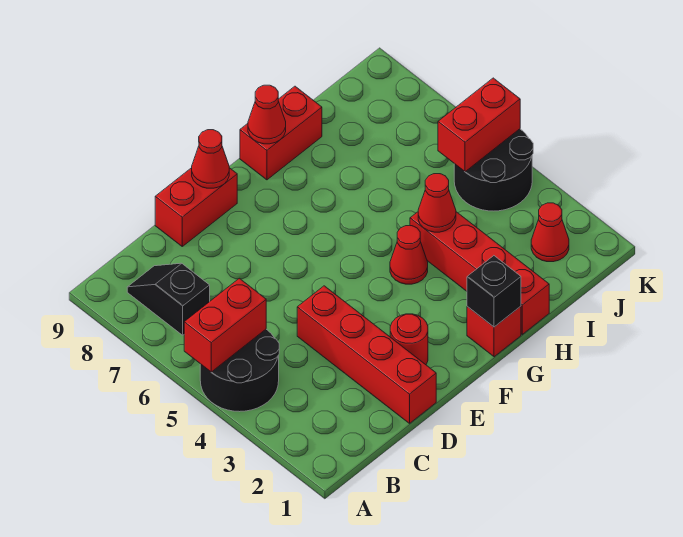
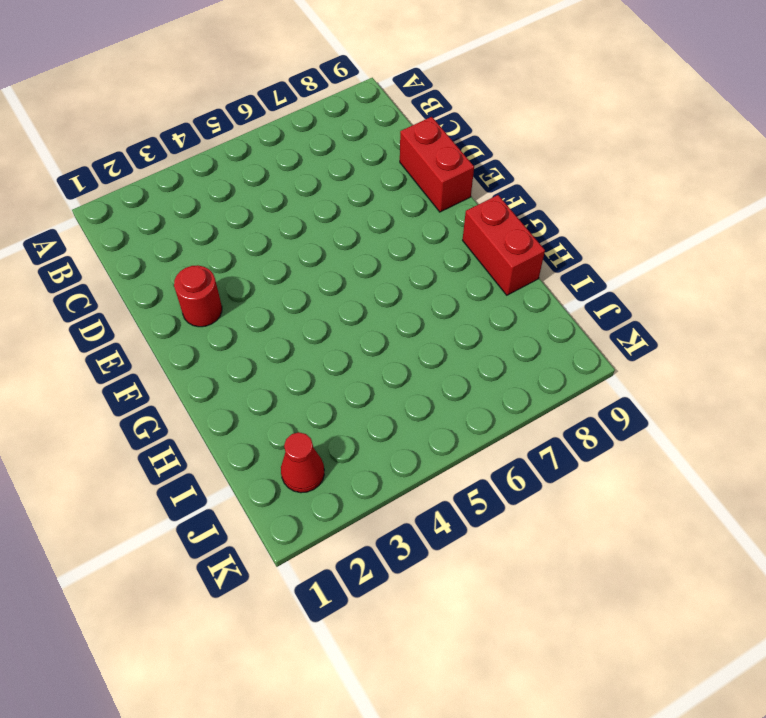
none -> black 2x2 round brick [200,329,279,412]
none -> black 1x2 slope [127,263,210,335]
none -> red 1x4 brick [297,286,436,423]

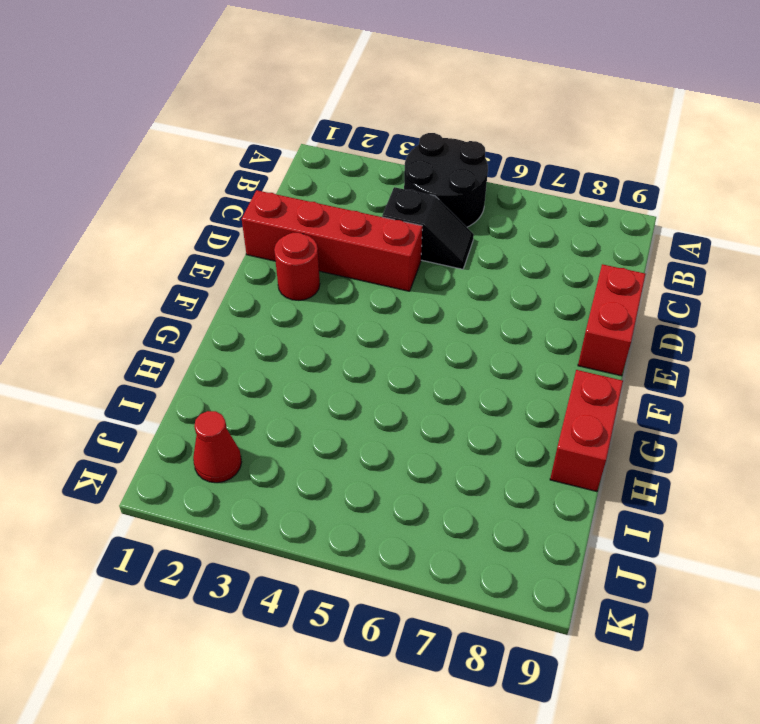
black 1x2 slope [382,187,474,269] -> black 1x2 slope moved to [127,263,210,335]
none -> red 1x1 brick [467,306,521,357]
none -> red 1x1 cone [390,226,428,284]
none -> red 1x4 brick [410,212,549,334]

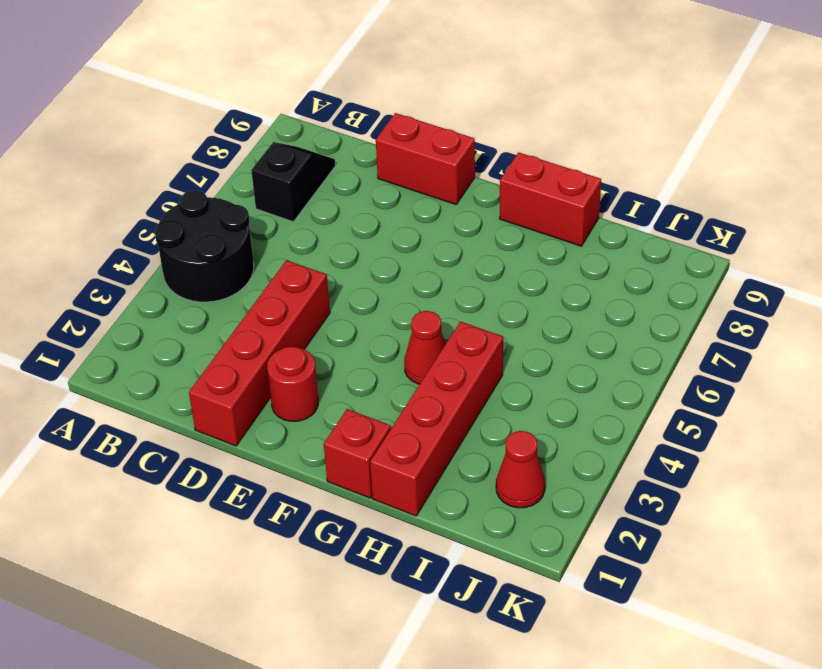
none -> black 2x2 round brick [454,129,533,211]
none -> red 1x2 brick [184,278,266,372]
none -> red 1x1 cone [192,130,229,188]

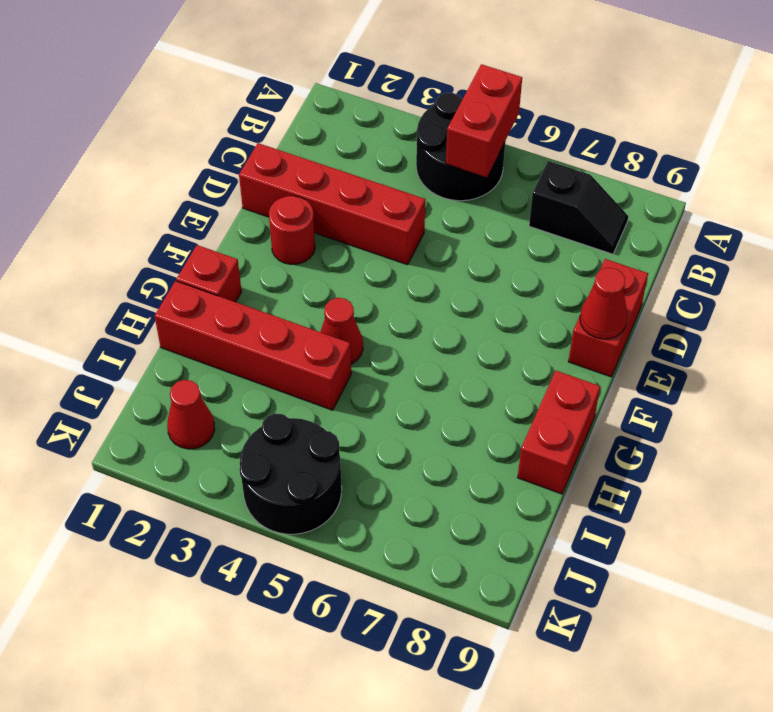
none -> black 1x1 brick [467,256,521,327]
none -> red 1x1 cone [248,85,286,144]
none -> red 1x1 cone [418,174,456,232]

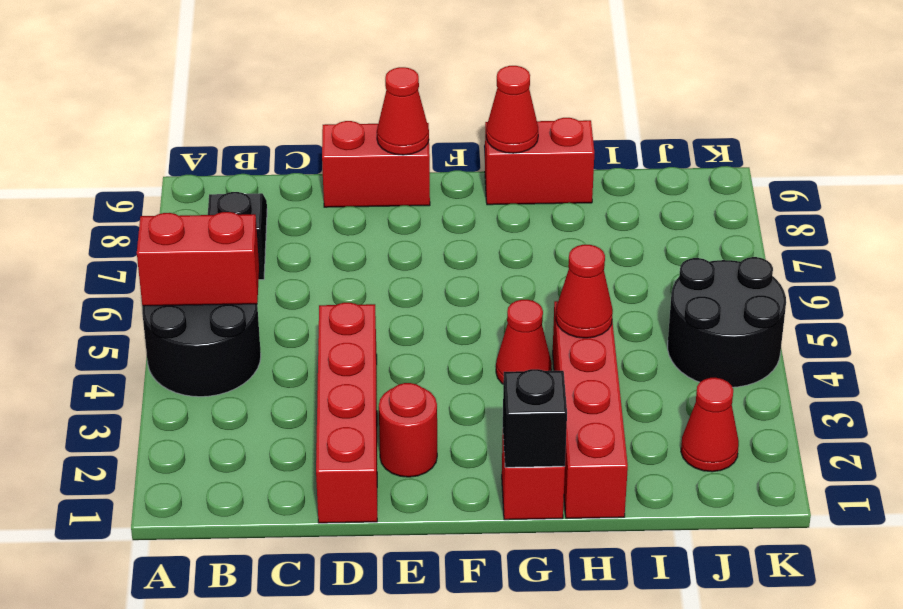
none -> red 1x2 brick [438,78,520,172]

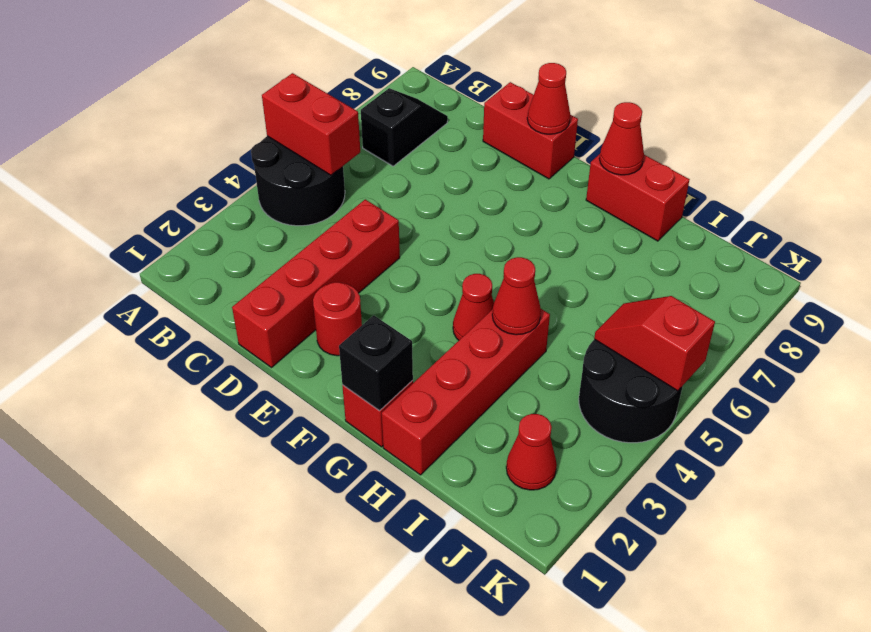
red 1x2 slope [594,296,715,391] -> red 1x2 brick [438,78,520,172]

